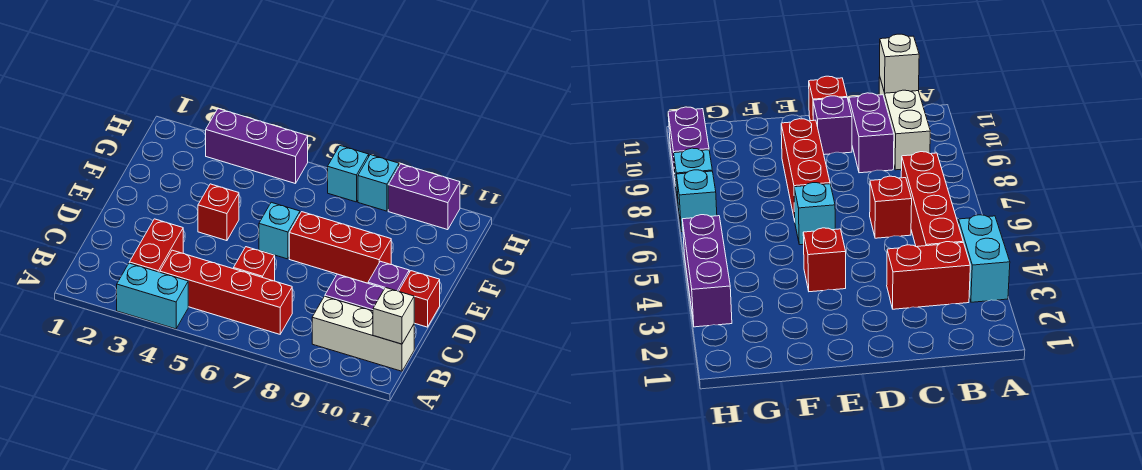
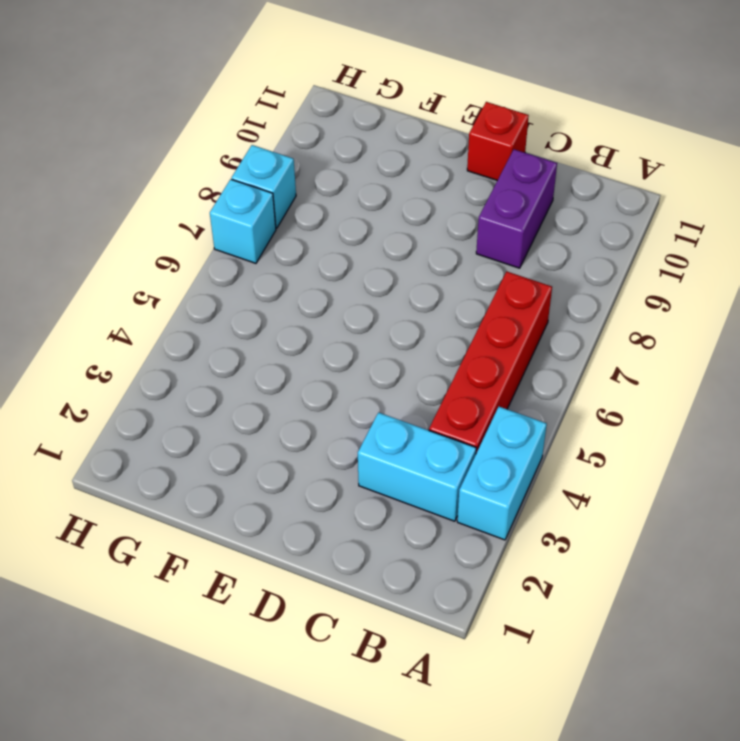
cyan 1x2 brick [358,413,476,521] -> red 1x2 brick [129,219,183,272]
none -> white 1x3 brick [312,296,414,371]
none -> red 1x1 brick [234,247,275,281]
none -> purple 1x1 brick [368,261,409,291]

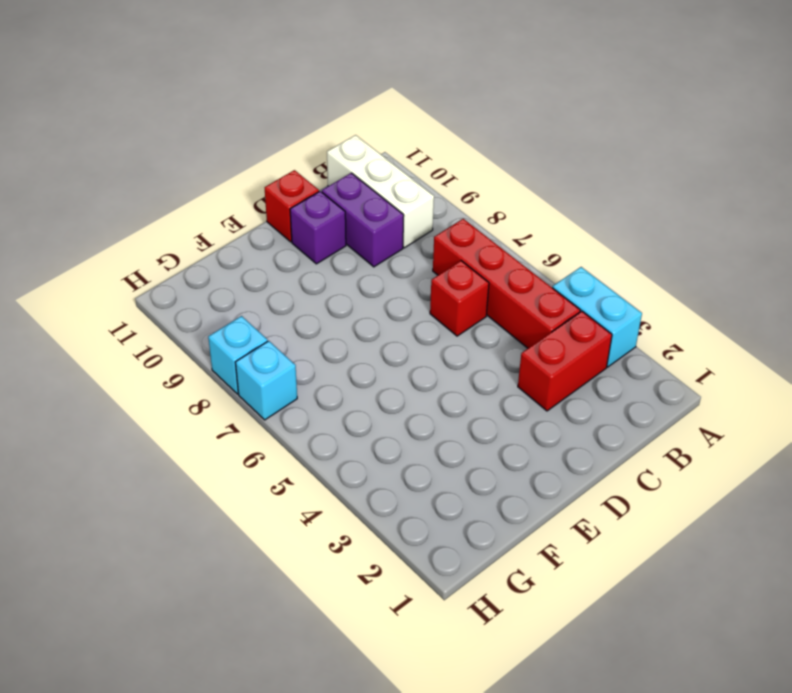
none -> red 1x1 brick [198,184,239,241]
none -> cyan 1x1 brick [259,202,300,259]
none -> red 1x3 brick [289,212,391,283]

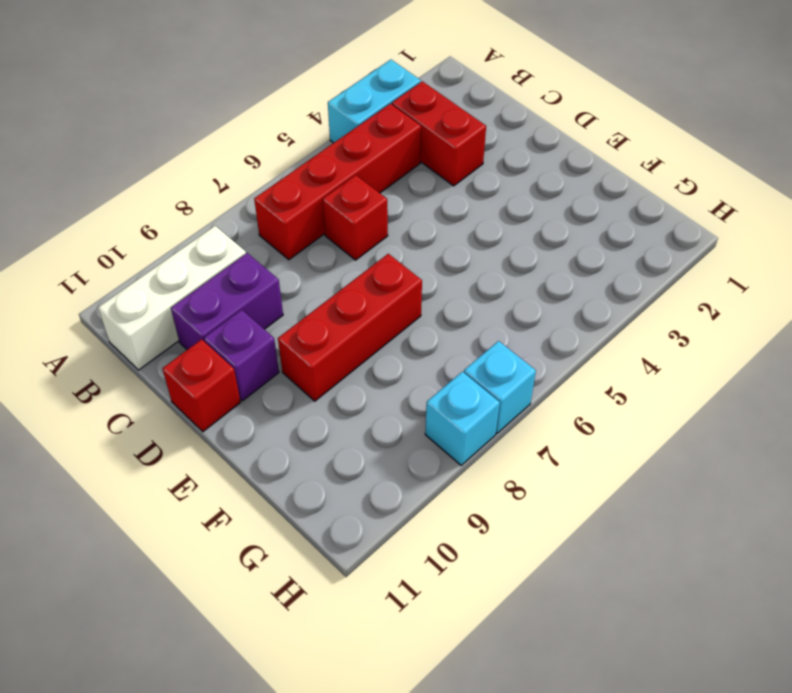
none -> red 1x1 brick [198,184,239,241]
none -> cyan 1x1 brick [259,202,300,259]
none -> purple 1x3 brick [206,109,308,184]

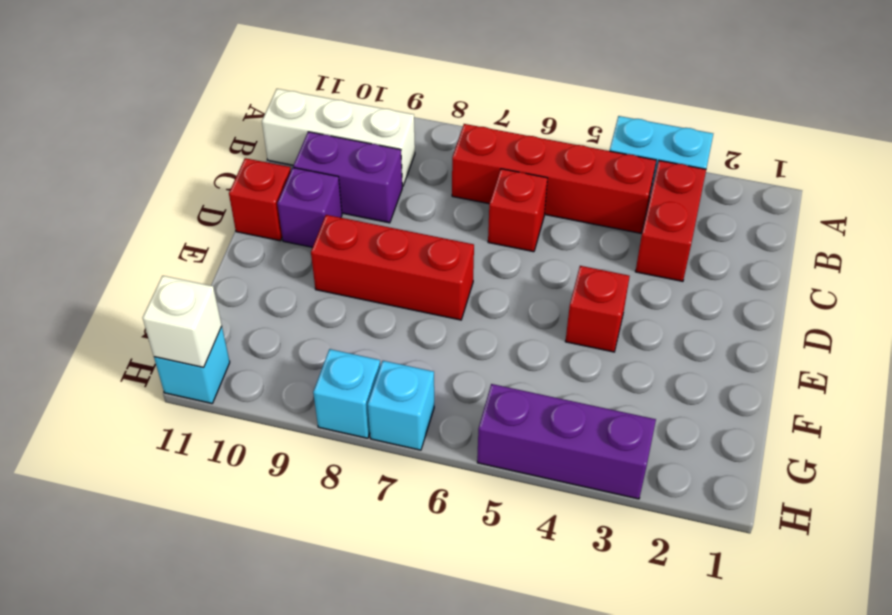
cyan 1x1 brick [154,327,230,403] -> cyan 1x1 brick moved to [259,202,300,259]
white 1x1 brick [143,276,222,367] -> white 1x1 brick moved to [373,287,414,344]
none -> purple 1x2 brick [388,164,460,230]

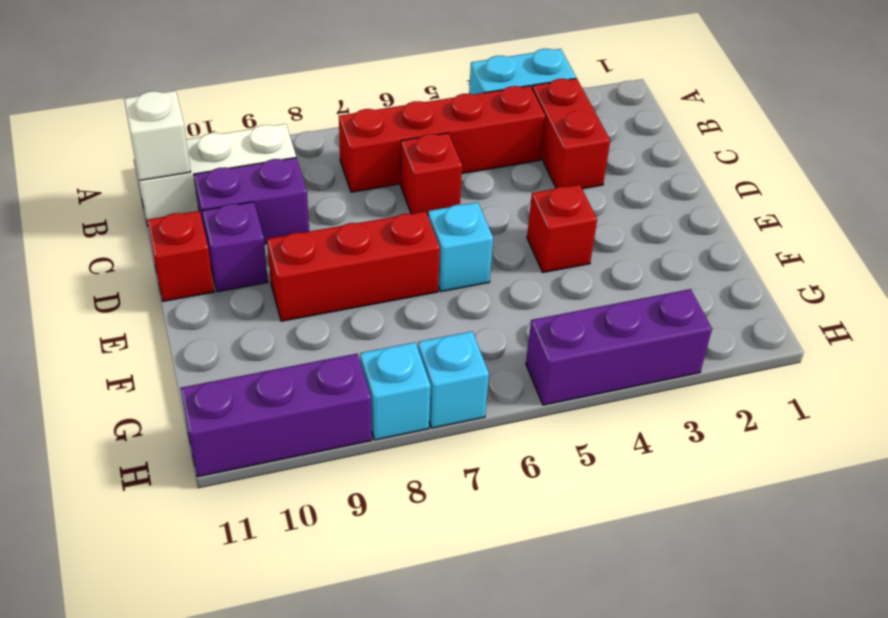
purple 1x3 brick [180,354,372,477] -> purple 1x2 brick [388,164,460,230]

